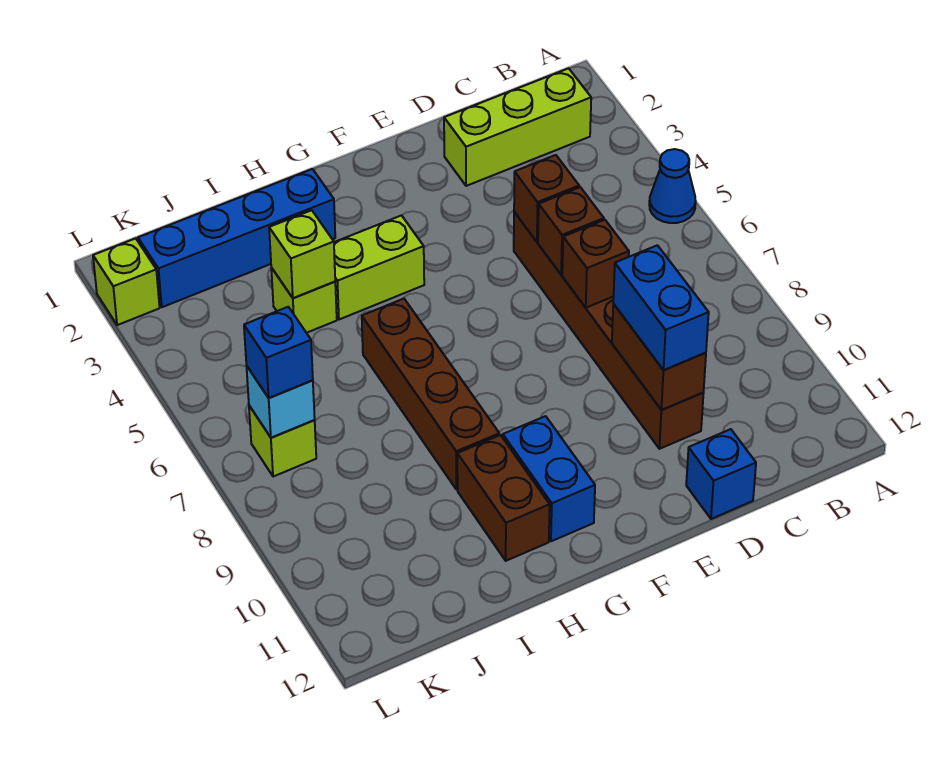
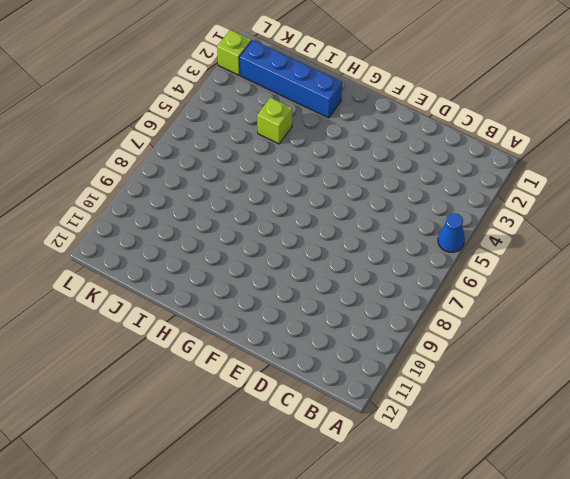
none -> lime 1x3 brick [444,68,591,186]
none -> brown 1x6 brick [514,212,704,449]
none -> blue 1x1 brick [686,429,756,519]

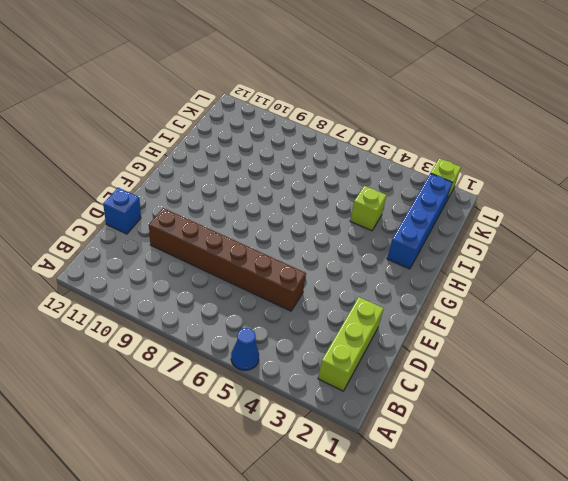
none -> lime 1x2 brick [334,215,424,320]
none -> blue 1x2 brick [503,416,595,541]
none -> brown 1x4 brick [362,299,499,490]

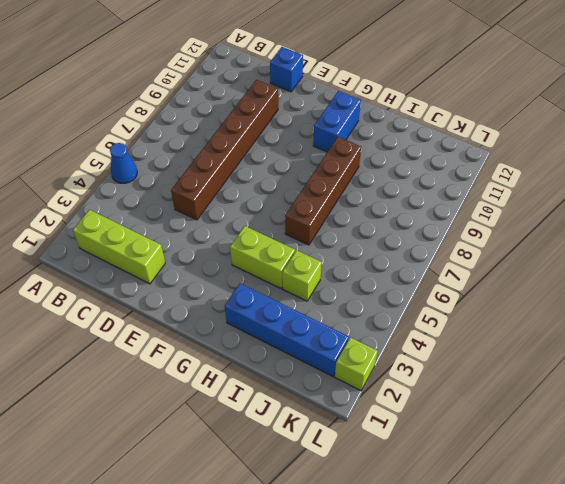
none -> brown 1x2 brick [457,435,550,561]
none -> lime 1x1 brick [249,406,316,477]
none -> brown 1x1 brick [514,155,579,242]

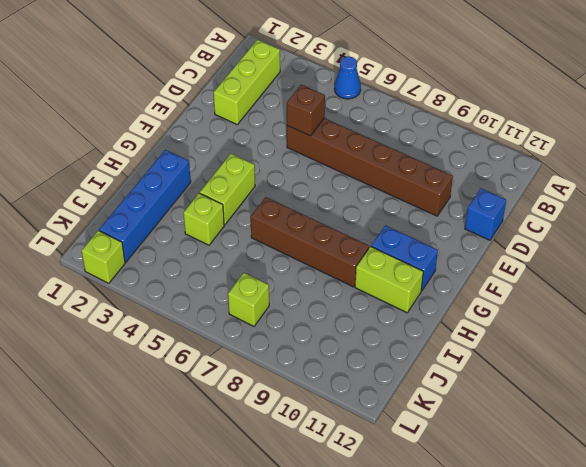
lime 1x2 brick [355,246,423,313] -> brown 1x2 brick [457,435,550,561]
none -> brown 1x1 brick [538,187,604,275]
none -> brown 1x1 brick [562,220,629,308]
none -> brown 1x2 brick [612,304,706,410]

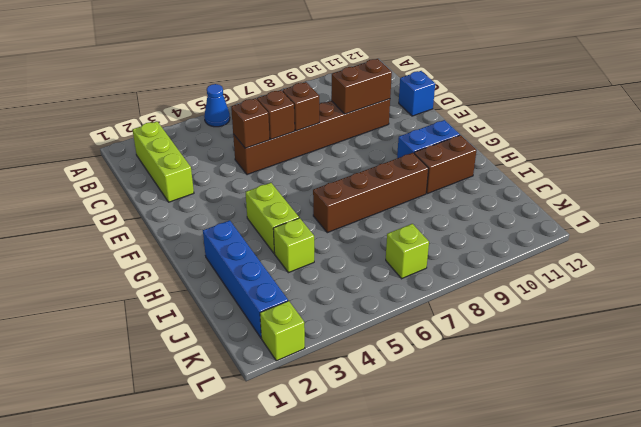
none -> lime 1x1 brick [269,210,335,298]
none -> cyan 1x1 brick [246,366,315,438]
none -> blue 1x2 brick [613,245,709,370]

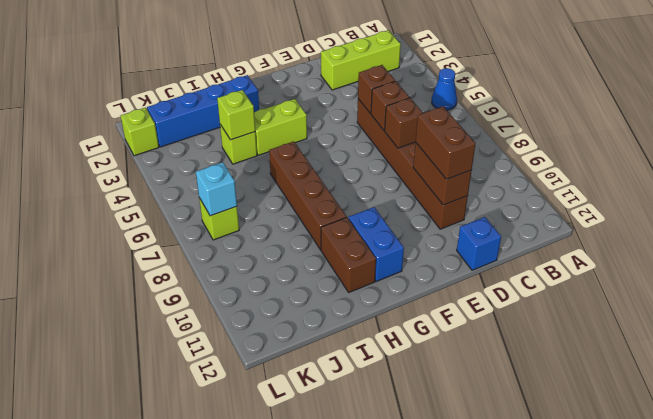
brown 1x2 brick [416,106,476,179] -> blue 1x2 brick [613,245,709,370]
none -> blue 1x1 brick [244,307,313,398]

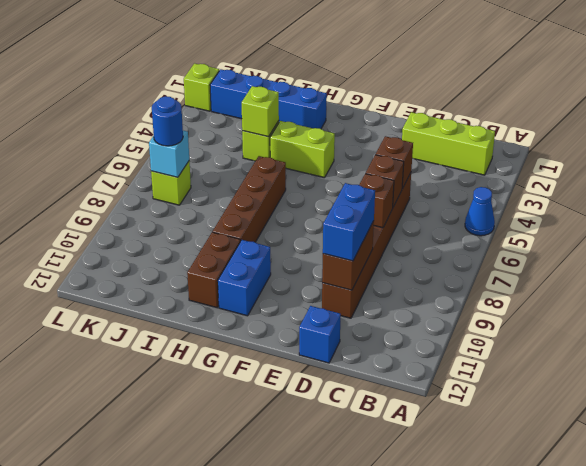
blue 1x1 round brick [152,96,183,146] -> blue 1x1 brick [244,307,313,398]

